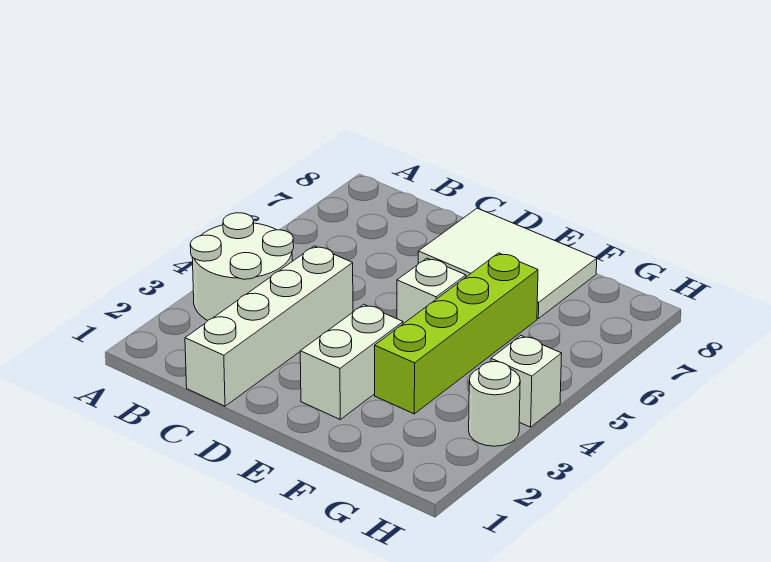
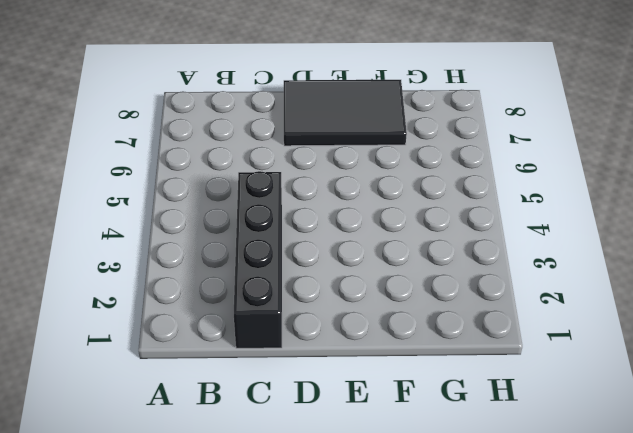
black 1x4 brick [234,171,282,348] -> white 1x4 brick [185,246,353,406]
black 2x3 tile [284,80,407,146] -> white 2x3 tile [418,208,597,319]
none -> white 2x2 round brick [190,213,294,320]
none -> white 1x2 brick [300,304,403,419]

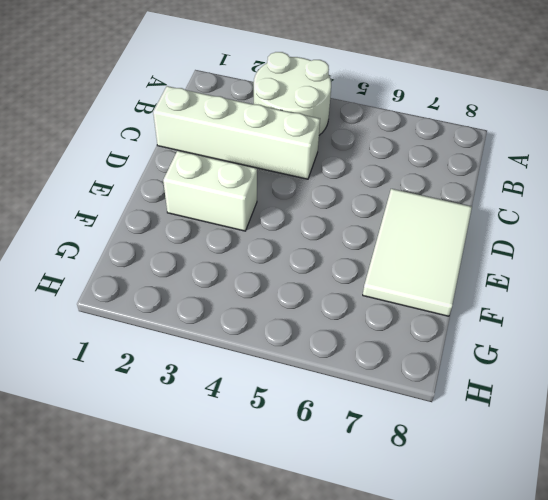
none -> white 1x1 brick [397,258,466,324]
none -> lime 1x4 brick [375,253,538,414]

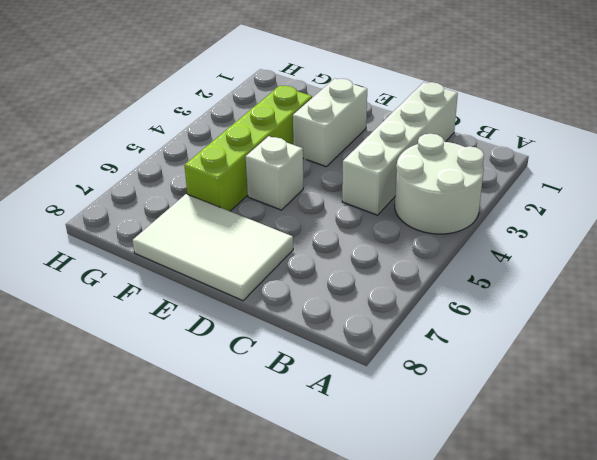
none -> white 1x1 round brick [469,362,520,446]
none -> white 1x1 brick [491,336,562,427]

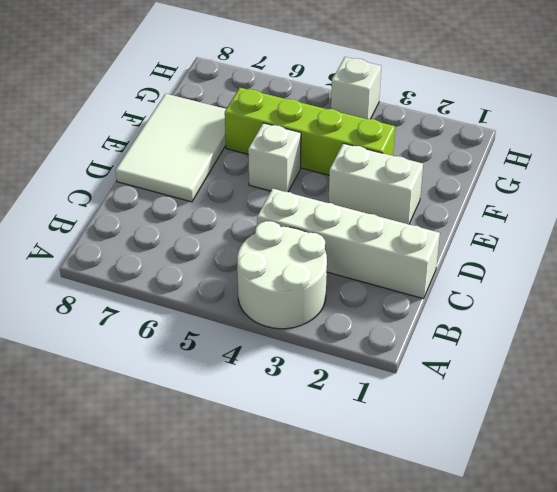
none -> white 1x1 round brick [469,362,520,446]

